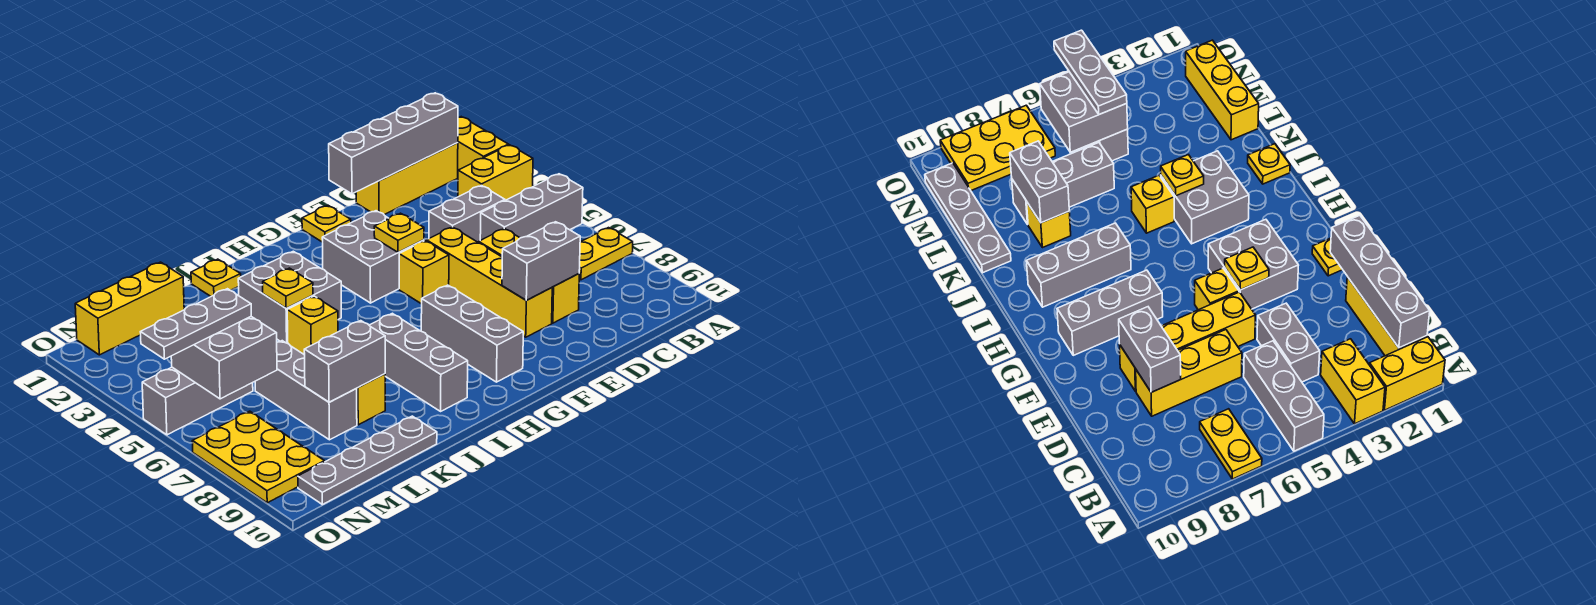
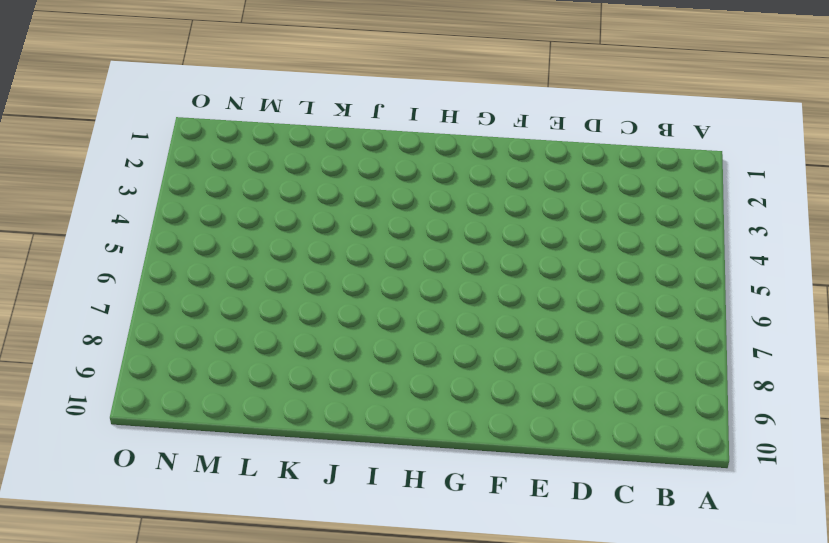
none -> yellow 1x2 brick [458,117,509,170]
none -> yellow 1x2 brick [458,145,533,200]
none -> grey 1x3 brick [480,174,583,240]

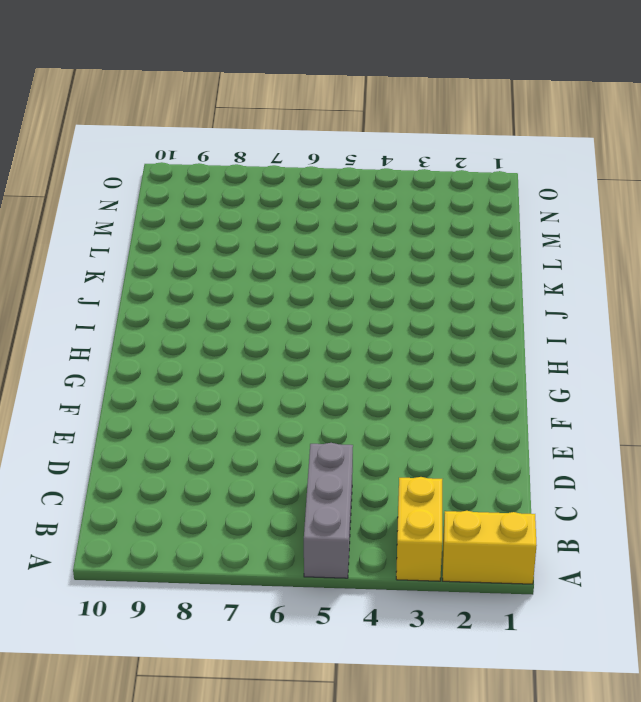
none -> yellow 1x2 plate [579,228,633,280]
none -> yellow 1x3 brick [356,143,458,215]
none -> grey 1x2 brick [429,185,505,243]

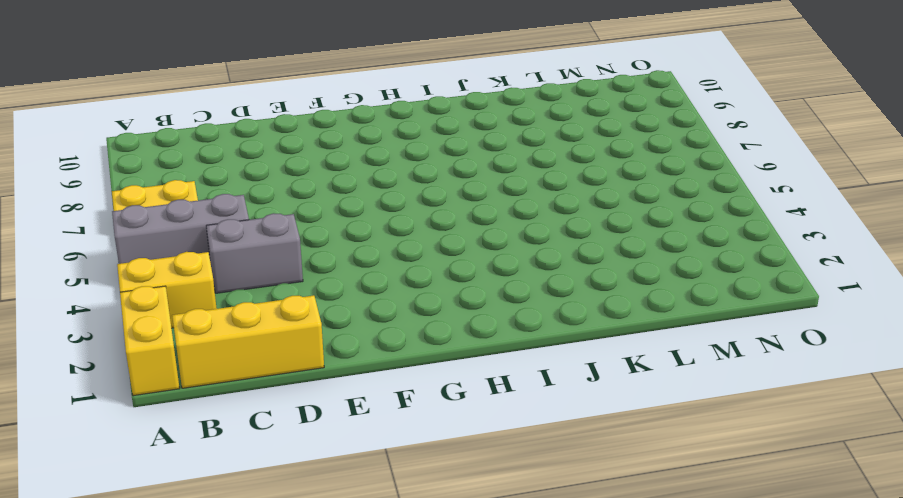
none -> yellow 1x3 brick [479,229,579,323]
none -> yellow 1x4 brick [427,227,552,337]
none -> yellow 1x1 plate [302,206,351,242]

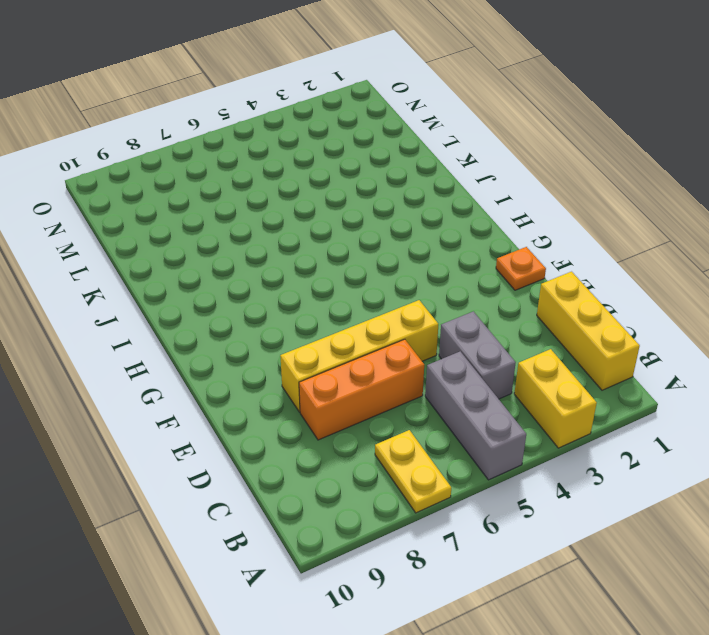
orange 1x3 brick [299,339,424,440] -> yellow 1x3 brick [479,229,579,323]
orange 1x1 plate [496,247,546,290] -> yellow 1x1 plate [302,206,351,242]
none -> yellow 1x2 brick [458,117,509,170]
none -> grey 2x2 brick [322,211,424,303]
none -> yellow 1x1 brick [399,241,449,304]

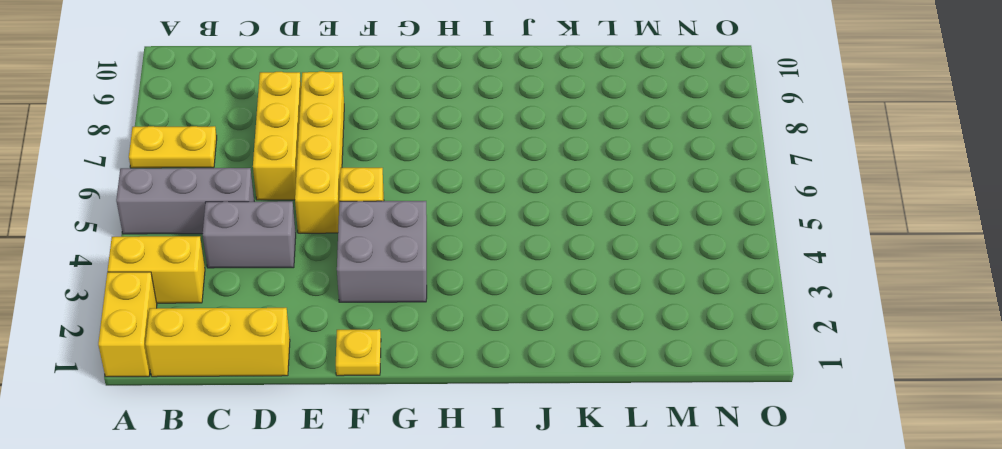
none -> grey 1x3 brick [421,285,523,382]
none -> grey 2x2 brick [238,251,341,344]
none -> grey 1x3 brick [369,313,468,411]

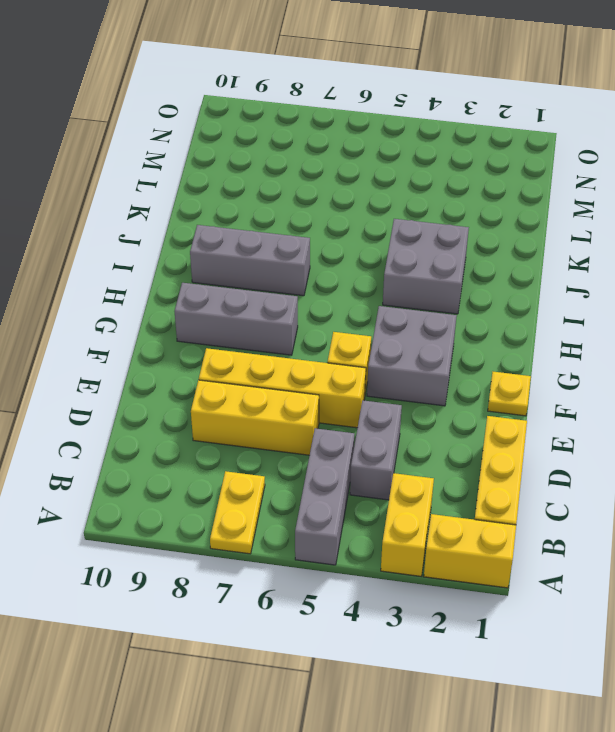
none -> yellow 1x1 plate [191,259,241,296]
none -> yellow 1x1 brick [287,296,338,355]
none -> yellow 1x1 brick [356,374,385,425]

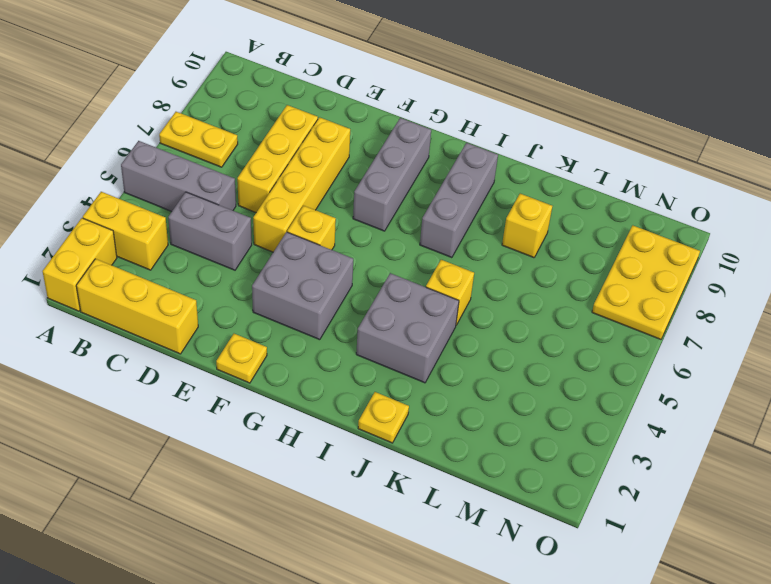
none -> grey 1x4 plate [298,416,437,505]
none -> yellow 1x3 brick [75,262,184,355]
none -> grey 1x3 brick [255,341,357,440]

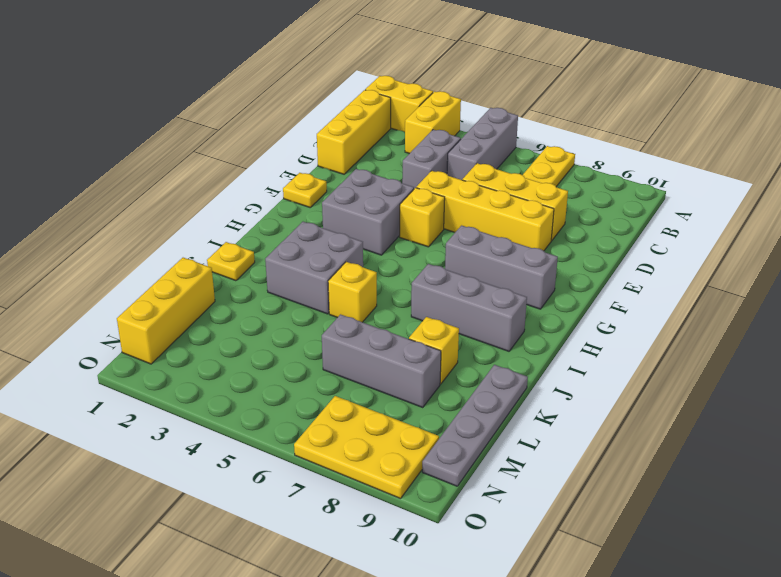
none -> grey 1x3 brick [142,367,253,435]
none -> grey 1x4 brick [329,93,458,194]
none -> grey 1x2 brick [502,222,580,300]

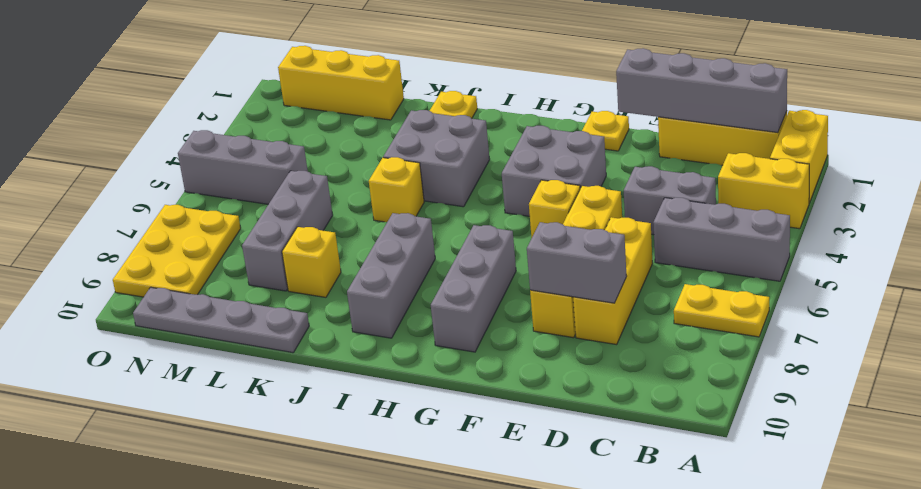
none -> yellow 1x1 plate [374,213,424,252]
none -> yellow 1x1 plate [263,268,313,308]
none -> grey 1x2 brick [304,321,385,402]

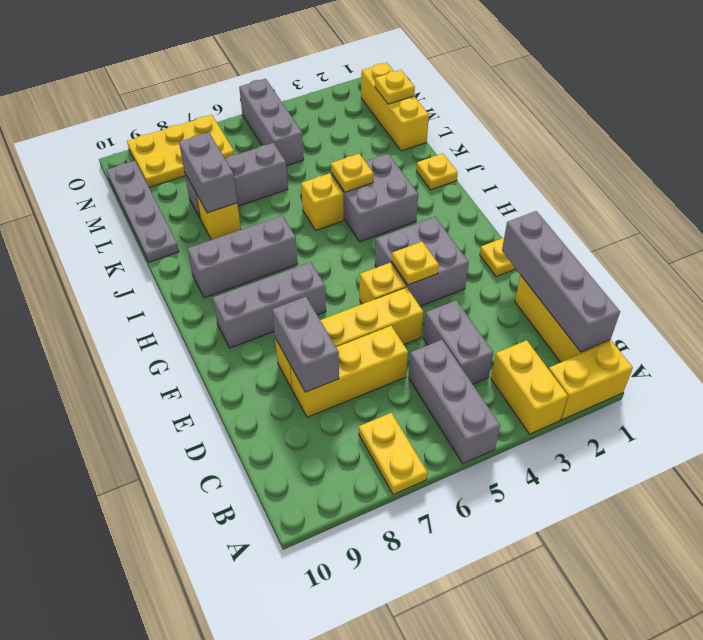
yellow 1x1 plate [375,70,415,104] -> none
none -> grey 2x2 brick [171,317,277,399]
none -> grey 1x3 plate [141,289,251,359]

